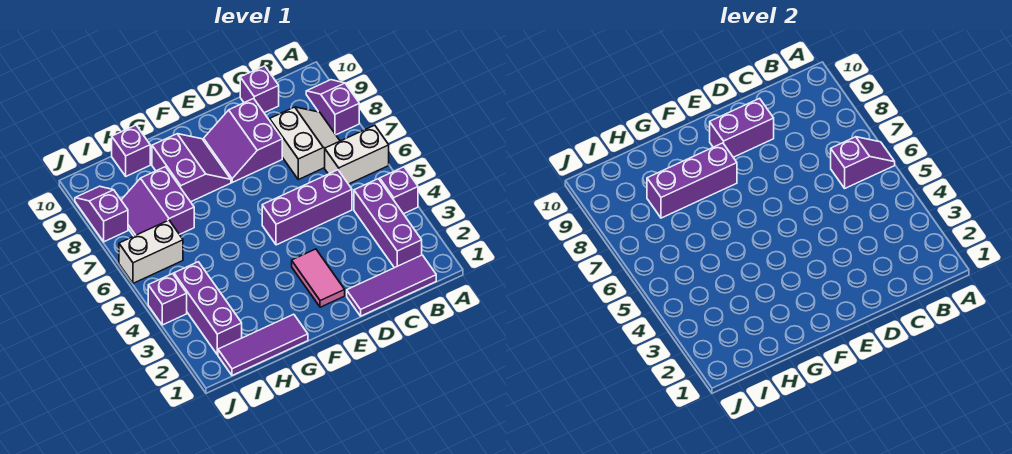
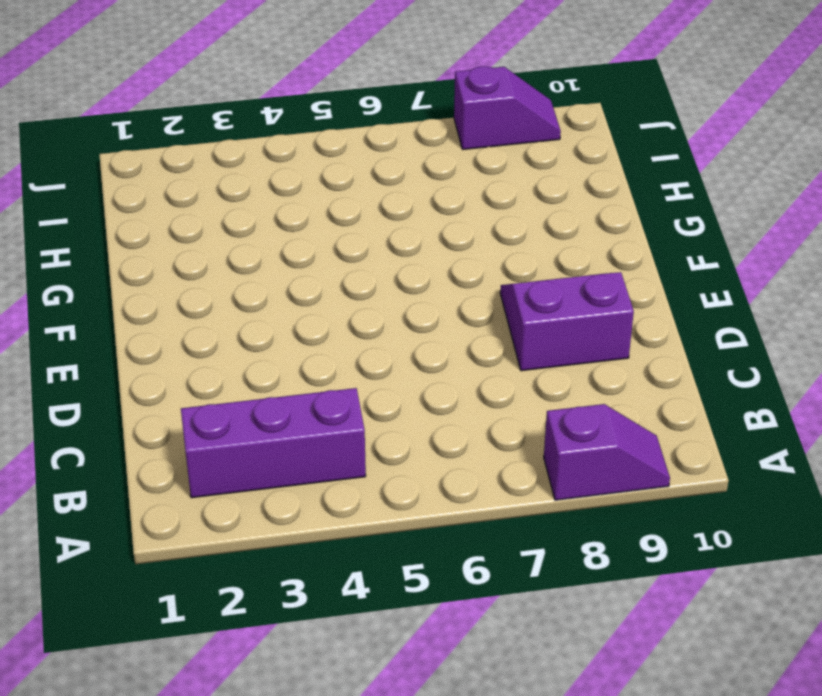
none -> purple 1x1 brick [380,167,418,214]
none -> white 1x2 brick [325,125,389,184]
none -> purple 1x3 tile [347,255,436,316]

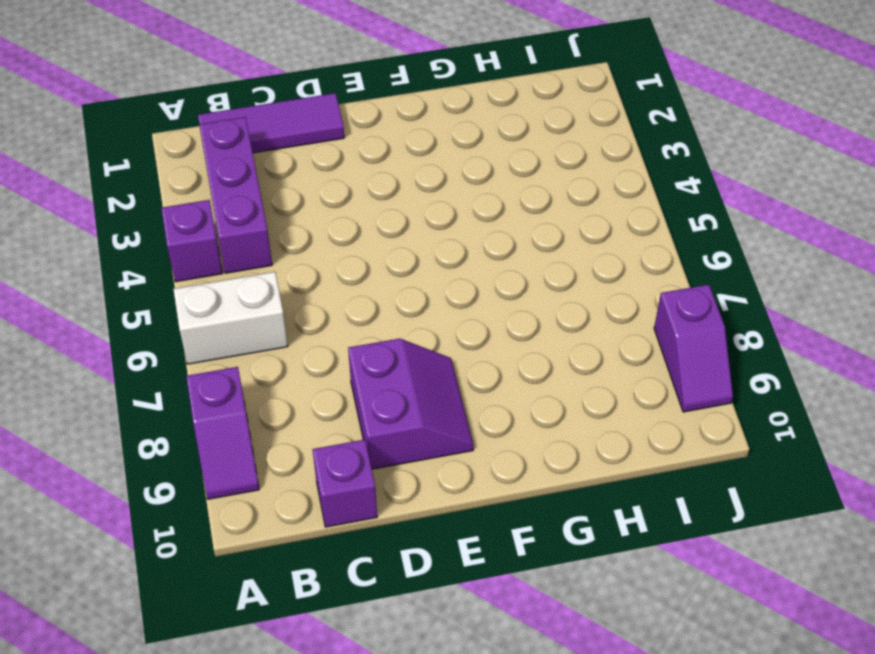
none -> white 2x2 slope [270,107,340,180]
none -> purple 1x3 brick [262,170,352,245]
none -> pink 1x2 tile [292,249,345,307]

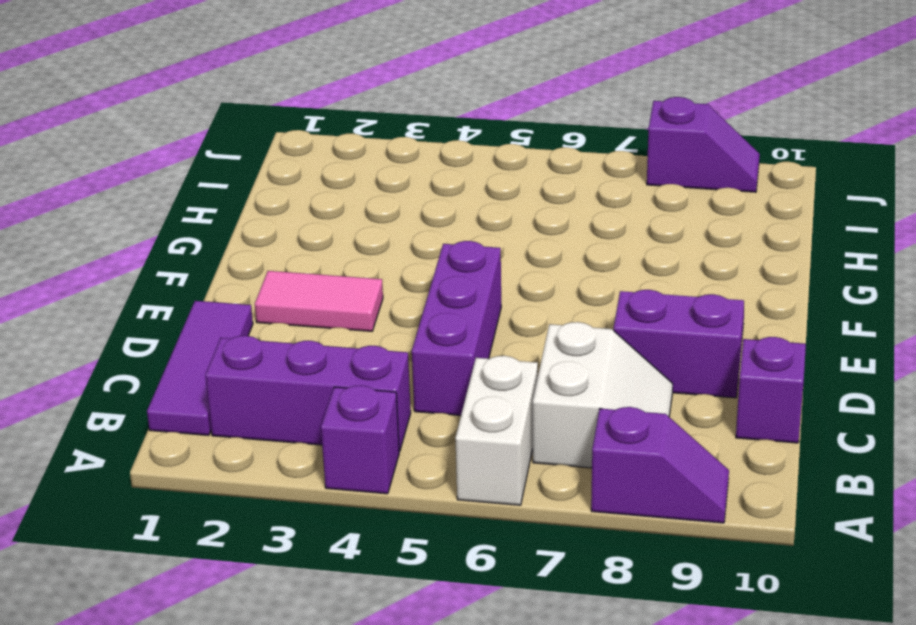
white 2x2 slope [533,322,673,468] -> white 2x2 slope turned to [270,107,340,180]
none -> purple 2x2 slope [152,134,231,202]
none -> purple 1x3 tile [218,314,308,375]
none -> purple 2x2 slope [121,167,194,236]

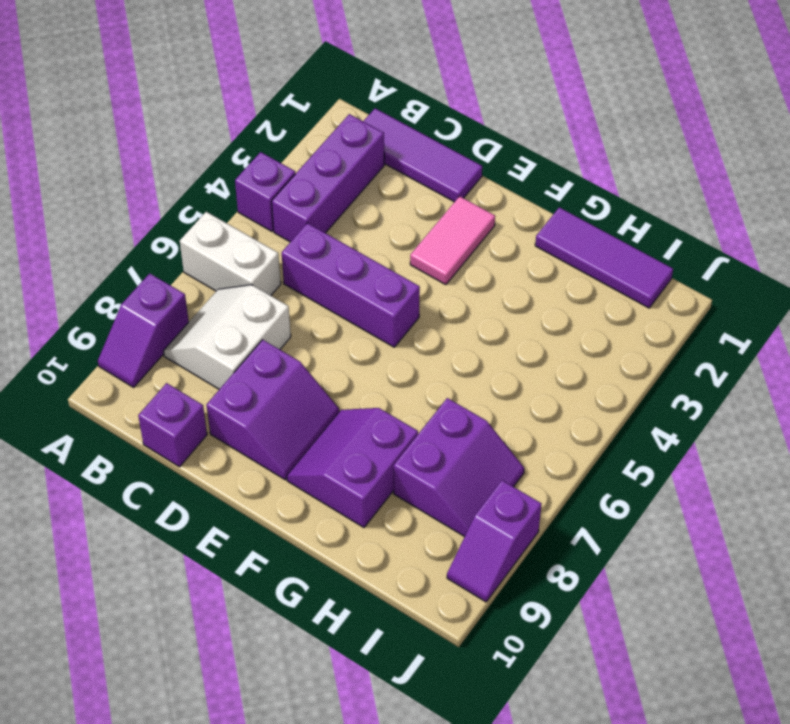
none -> purple 1x1 brick [112,125,150,176]
none -> purple 1x3 brick [174,262,242,355]
none -> white 1x2 brick [119,220,183,283]

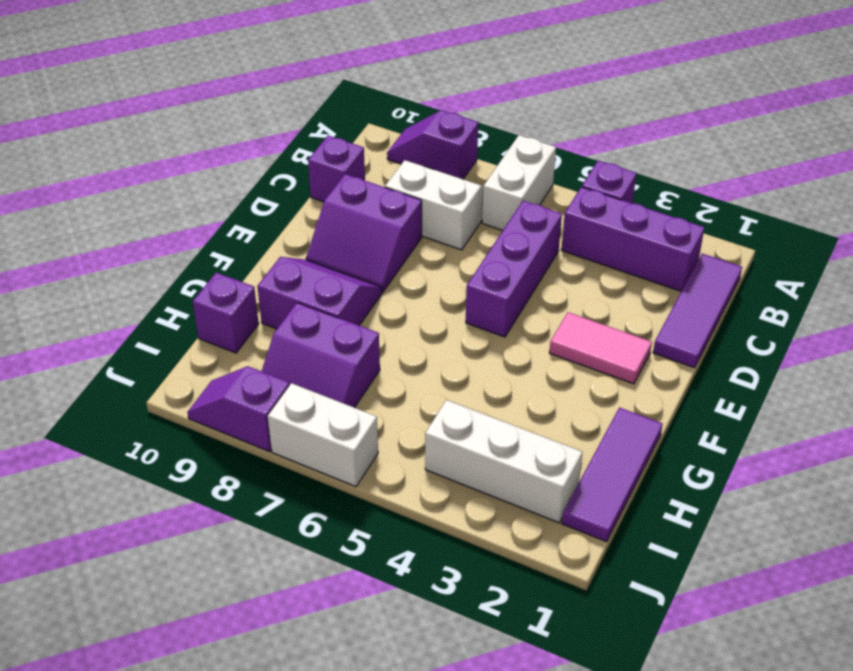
white 1x3 brick [425,400,582,523] -> purple 1x3 brick [174,262,242,355]
white 1x2 brick [268,383,378,487] -> white 1x2 brick turned to [119,220,183,283]
none -> purple 1x1 brick [148,274,187,325]
none -> purple 1x2 slope [831,137,895,188]
none -> purple 1x2 brick [710,98,774,157]

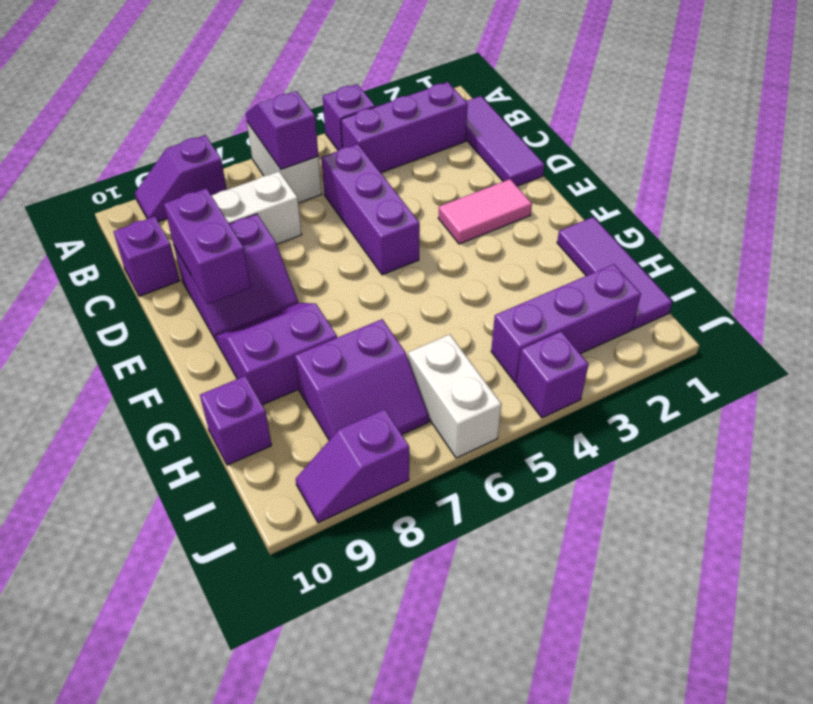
none -> purple 1x3 brick [647,143,737,218]

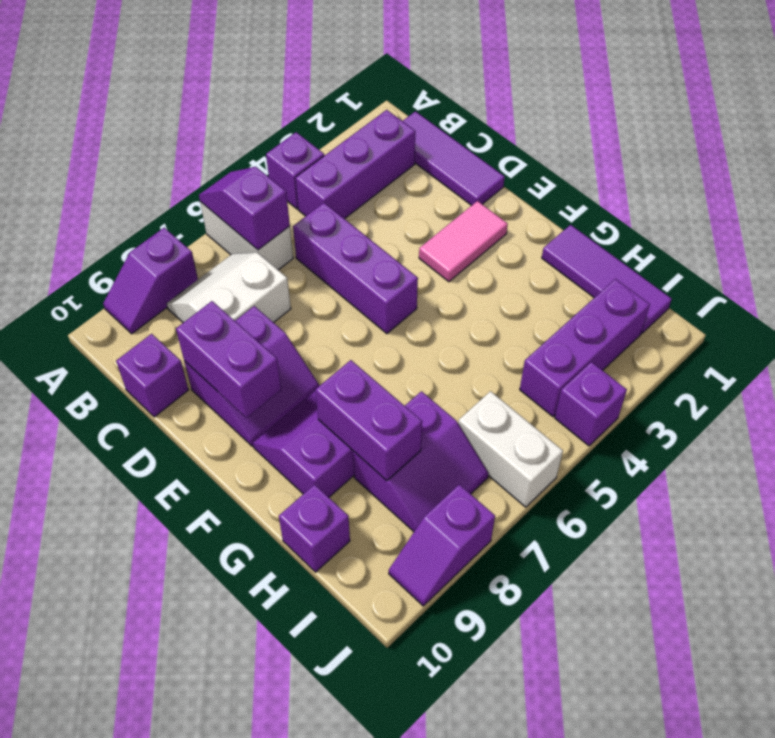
purple 1x2 brick [316,360,422,481] -> purple 1x3 brick [647,143,737,218]

